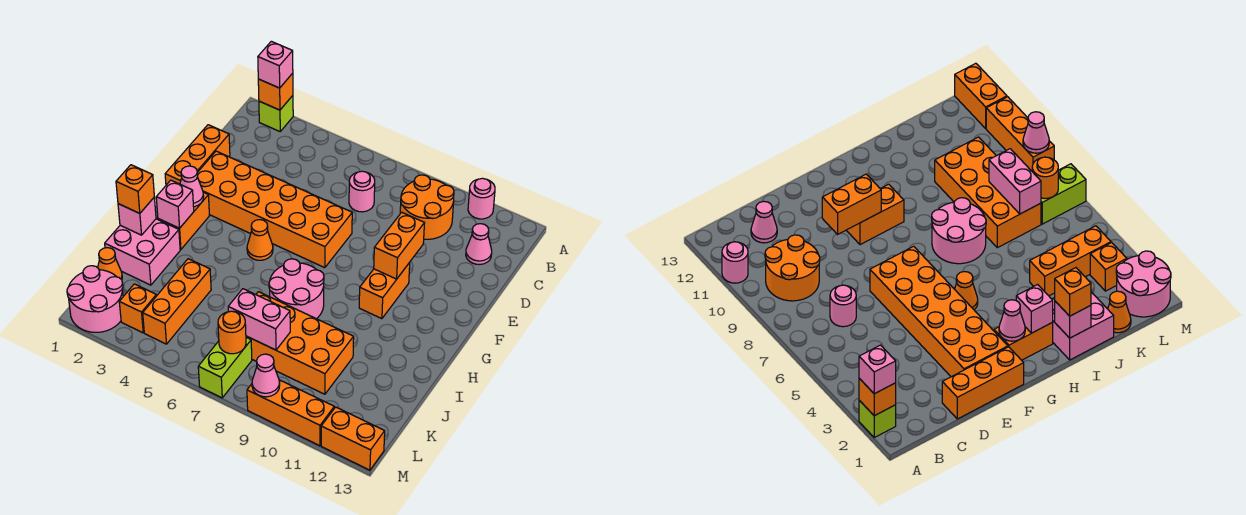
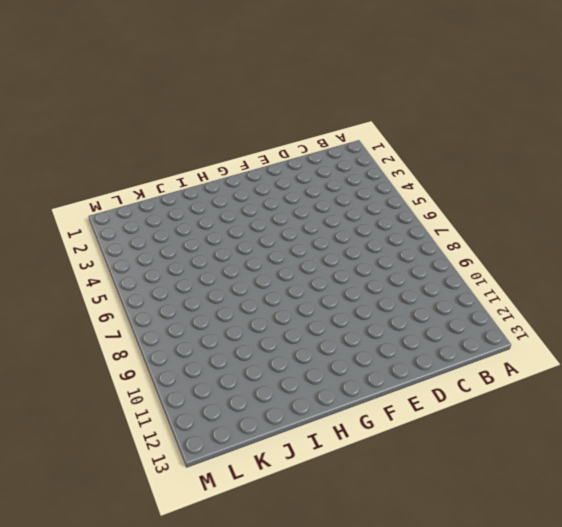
none -> lime 1x1 brick [259,96,293,131]
none -> pink 1x1 round brick [468,178,495,219]
none -> orange 2x2 round brick [400,175,454,239]
none -> pink 1x1 round brick [349,171,375,212]

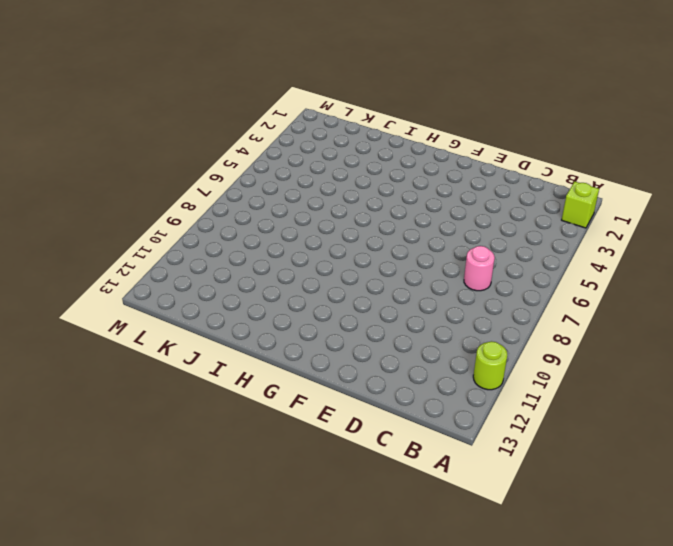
lime 1x1 round brick [473,341,507,390] -> pink 1x1 round brick [468,178,495,219]
none -> orange 2x2 round brick [400,175,454,239]
none -> pink 1x1 cone [466,224,492,264]
none -> orange 1x3 brick [165,125,230,185]
none -> orange 2x6 brick [197,151,352,268]

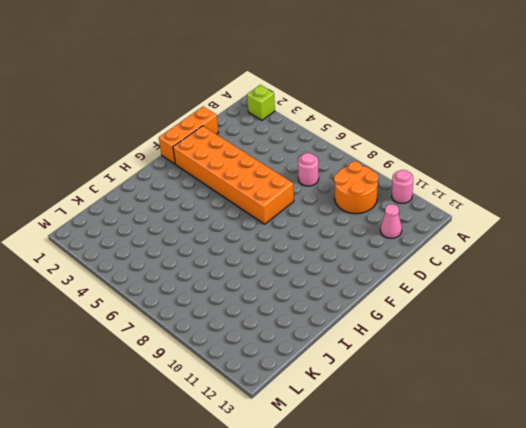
none -> orange 1x2 brick [359,263,410,319]
none -> orange 1x2 brick [158,192,210,250]
none -> orange 1x1 cone [247,220,273,260]
none -> pink 2x2 round brick [269,259,324,319]

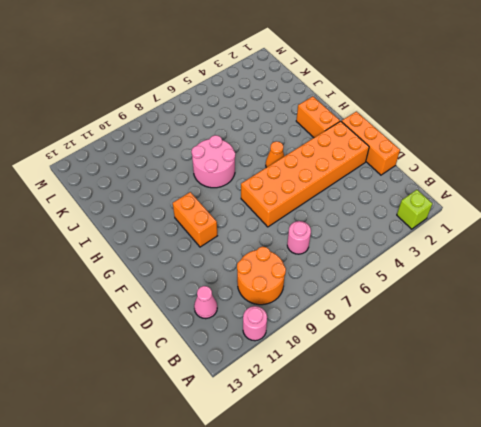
none -> pink 2x2 brick [105,219,180,285]
none -> orange 1x3 brick [143,259,211,344]
none -> orange 2x4 brick [246,292,354,394]
none -> orange 1x1 cone [98,248,122,280]

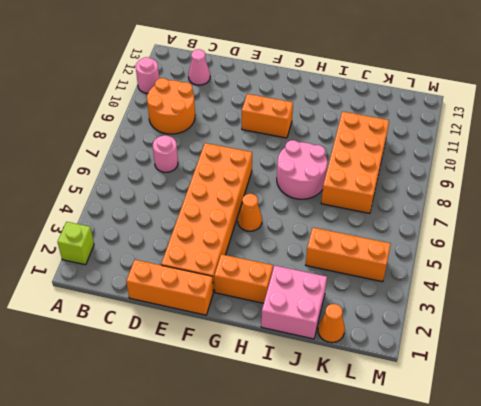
none -> pink 2x2 round brick [67,266,123,332]
none -> orange 1x1 brick [119,284,156,333]
none -> lime 1x2 brick [198,338,252,398]
none -> orange 1x3 brick [247,380,334,446]

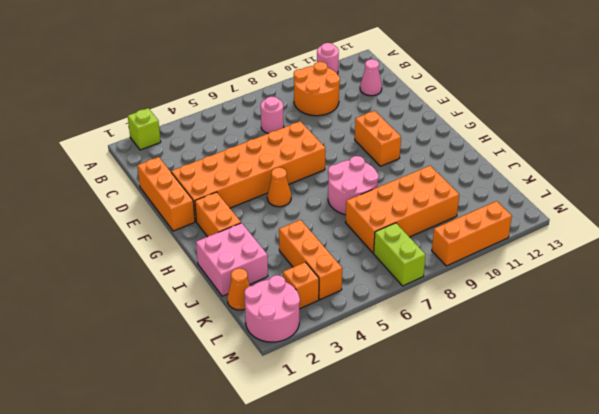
none -> orange 1x2 brick [321,407,385,470]
none -> orange 1x1 brick [258,73,293,110]
none -> orange 1x2 brick [374,212,424,279]
none -> pink 1x1 cone [180,166,204,207]

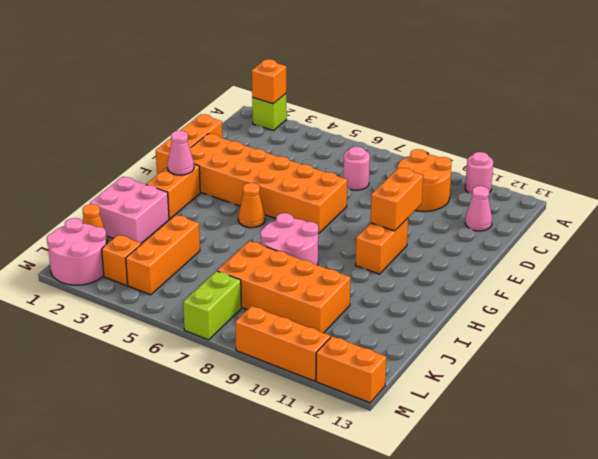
none -> pink 1x1 brick [156,180,194,228]
none -> pink 1x1 brick [118,197,156,235]
none -> pink 1x2 brick [228,289,290,350]
none -> orange 1x1 round brick [218,311,246,354]

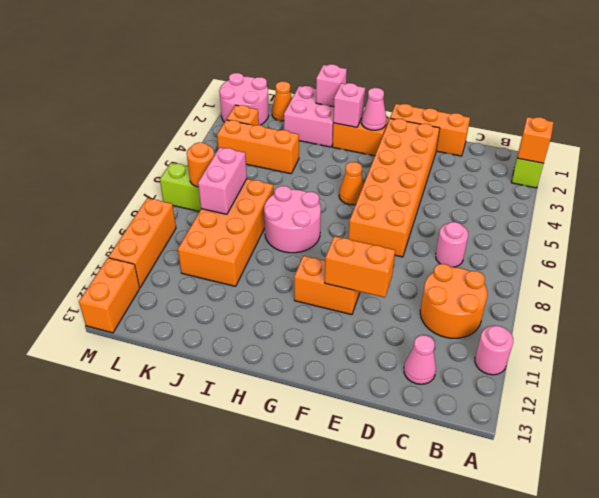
none -> pink 1x1 cone [252,354,280,397]
none -> pink 1x1 brick [258,41,293,88]
none -> orange 1x1 brick [116,165,154,213]

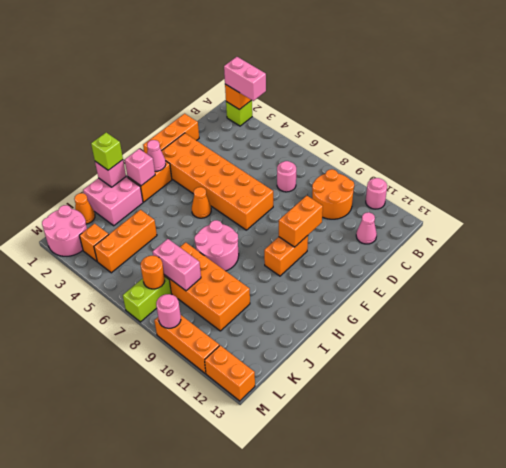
pink 1x2 brick [224,57,266,101] -> pink 1x1 brick [258,41,293,88]
lime 1x1 brick [91,133,123,170] -> orange 1x1 brick [116,165,154,213]
pink 1x1 round brick [156,294,181,328] -> pink 1x1 cone [252,354,280,397]

